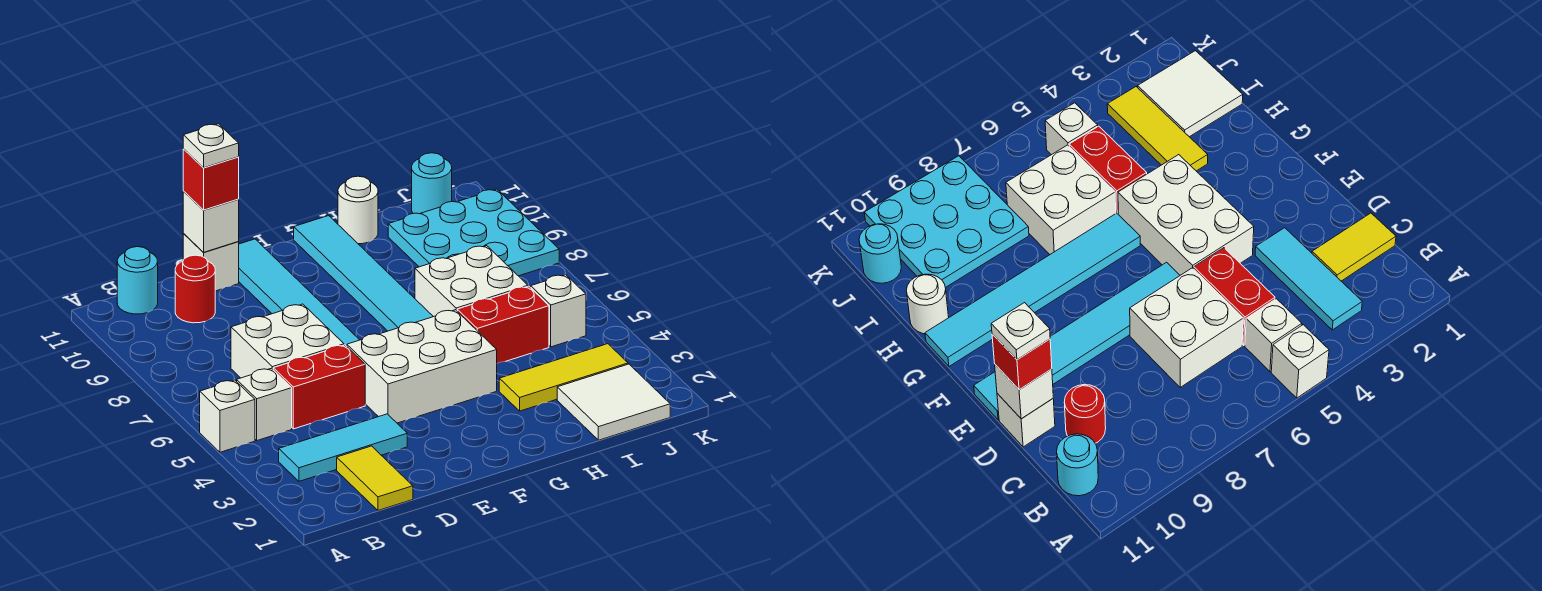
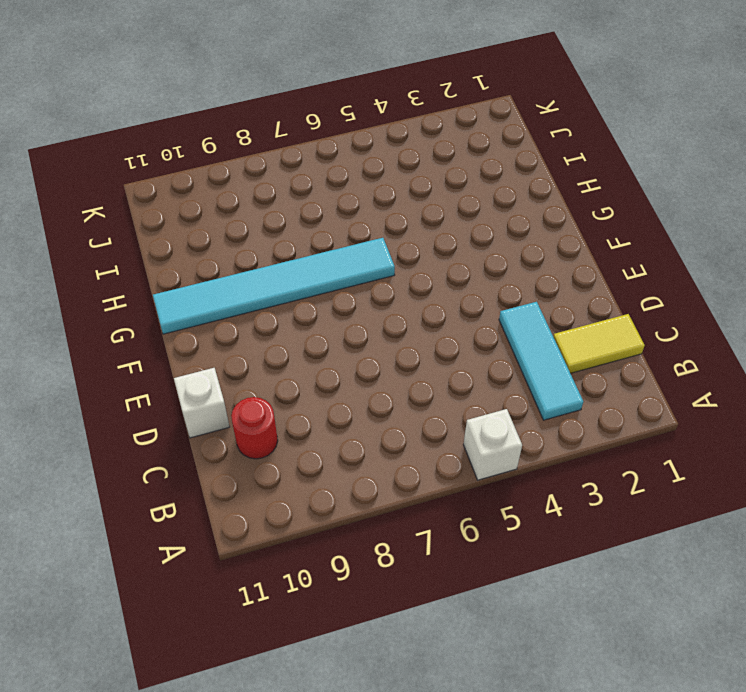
none -> white 1x1 brick [237,368,292,440]
none -> cyan 1x1 round brick [117,247,158,314]
none -> red 1x2 brick [273,345,365,429]

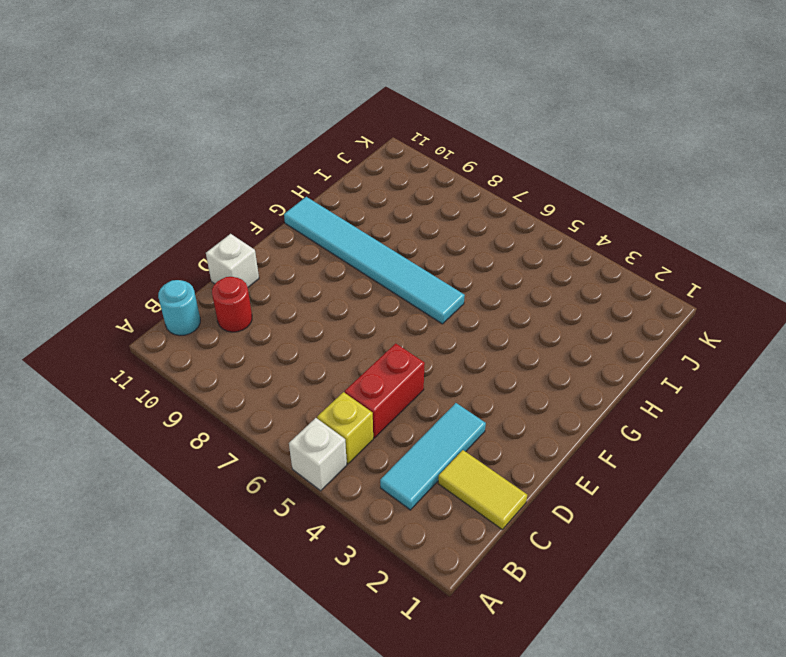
yellow 1x1 brick [317,392,373,464] -> white 1x1 brick [237,368,292,440]
none -> white 2x2 brick [231,304,344,378]
none -> white 2x3 brick [347,310,497,423]
none -> cyan 1x6 tile [239,239,359,346]

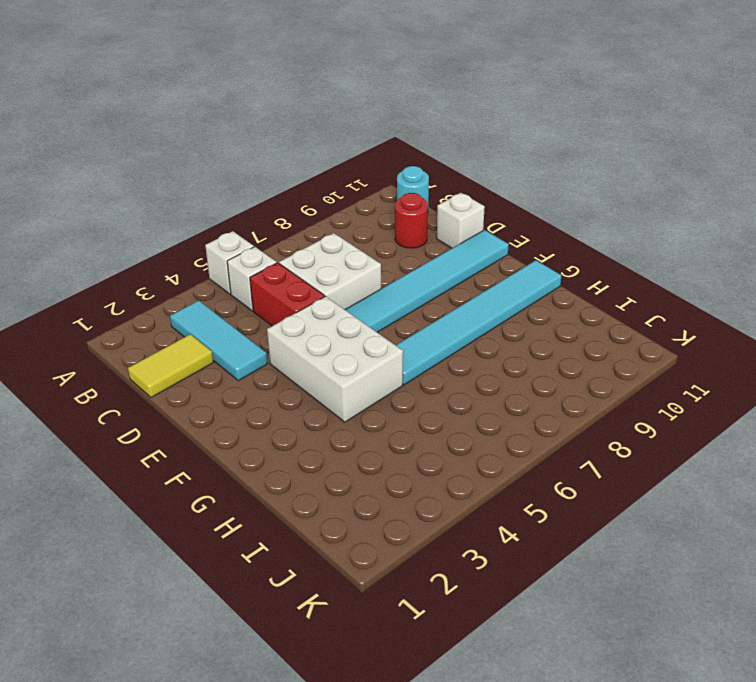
none -> yellow 1x3 tile [499,344,628,411]
none -> red 1x2 brick [457,286,549,364]
none -> white 2x2 brick [415,246,528,317]

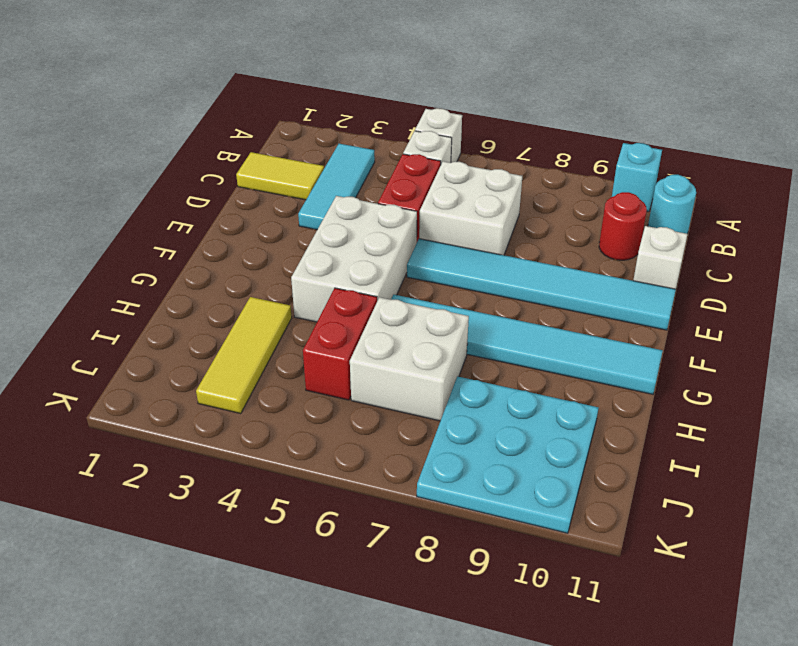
cyan 1x1 brick [612,143,662,212] -> none
none -> white 1x1 round brick [338,176,378,244]
none -> white 2x2 tile [557,364,670,440]
none -> white 1x1 brick [531,275,586,347]

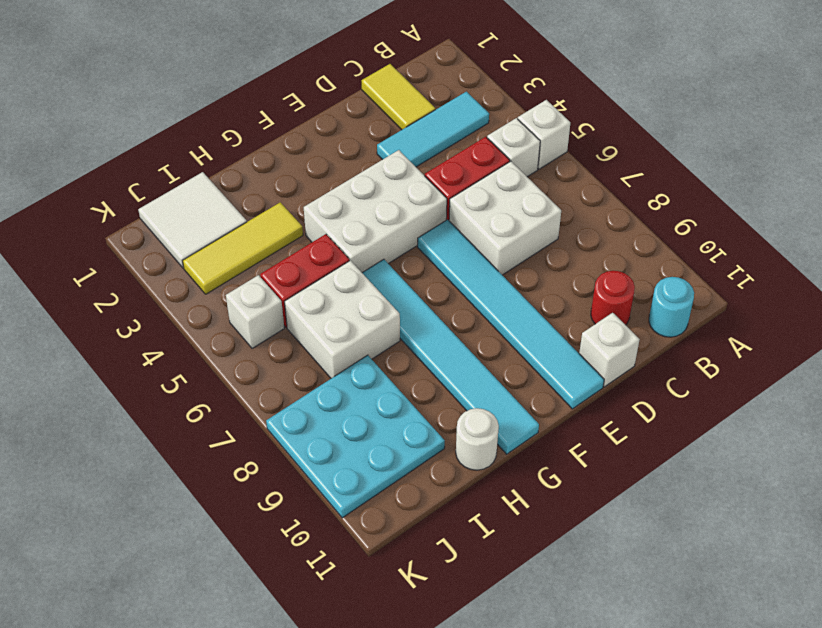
none -> cyan 1x1 round brick [412,153,452,214]
none -> white 1x1 brick [183,192,239,252]
none -> red 1x1 brick [183,149,239,210]

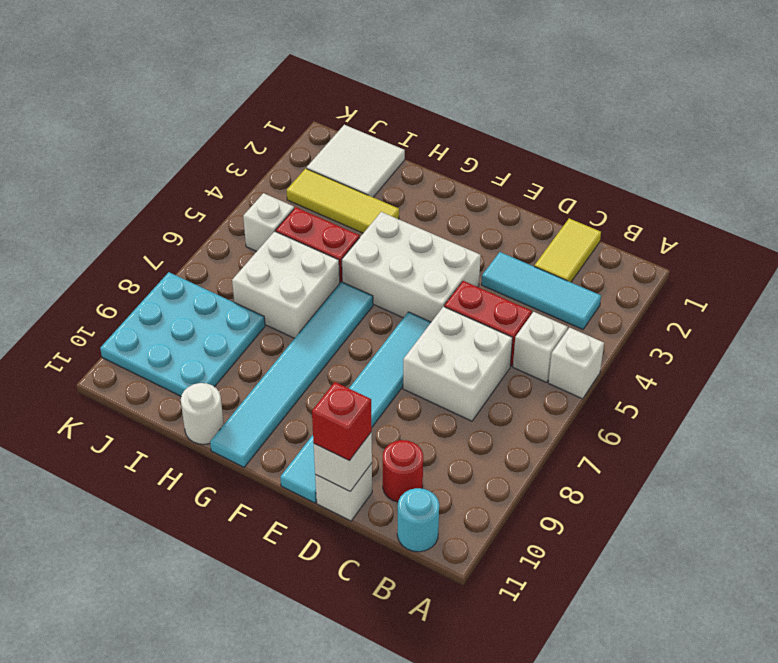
none -> cyan 1x1 round brick [412,153,452,214]
none -> white 1x1 plate [183,124,239,168]

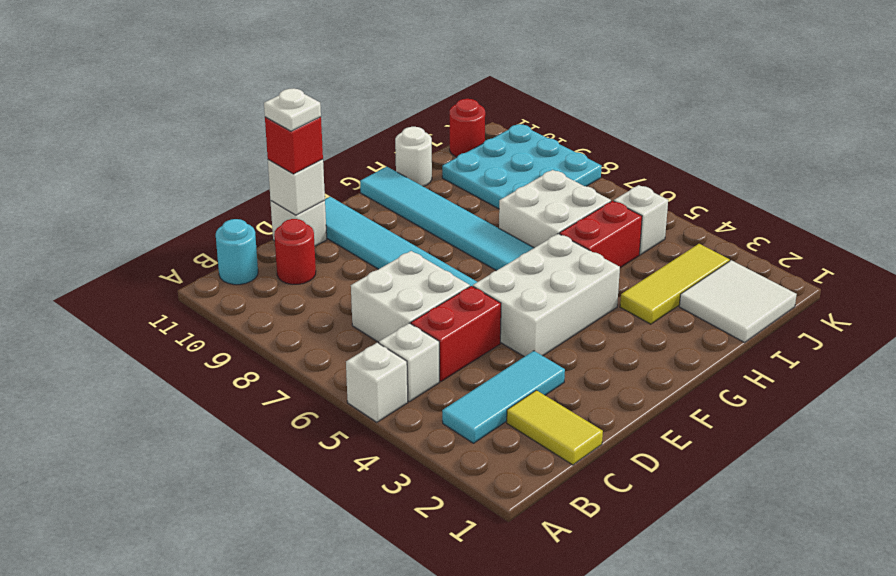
red 1x1 round brick [450,99,485,157] -> cyan 1x1 round brick [412,153,452,214]

